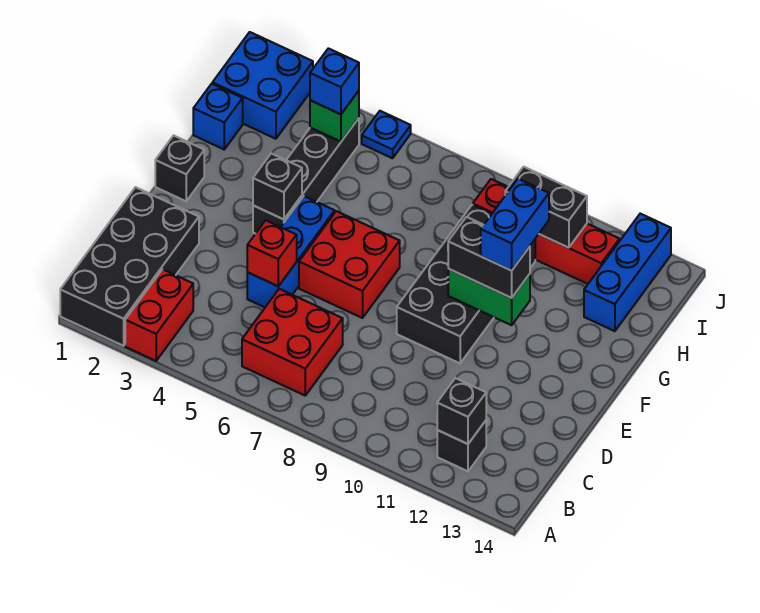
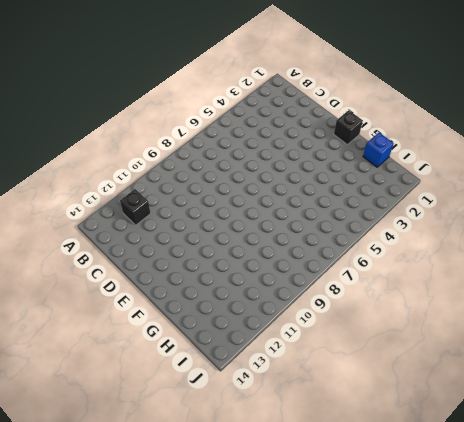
none -> black 2x4 brick [60,187,199,346]
none -> red 1x2 brick [125,269,193,361]
none -> red 2x2 brick [242,289,343,395]

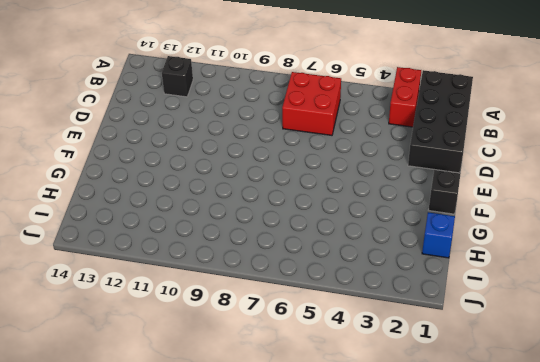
none -> blue 1x3 brick [247,196,335,307]
none -> red 2x2 brick [299,211,400,318]
none -> black 2x4 brick [397,205,535,363]

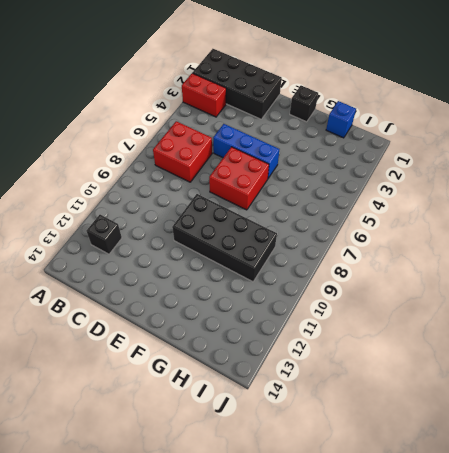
none -> black 1x4 brick [253,118,359,234]
none -> blue 1x3 brick [584,214,671,331]
none -> blue 2x2 brick [212,32,313,139]

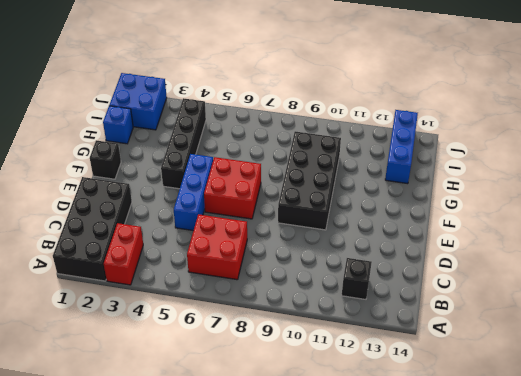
none -> red 1x4 brick [473,179,620,284]
none -> blue 1x1 plate [362,111,411,158]
none -> black 1x1 brick [437,378,486,444]

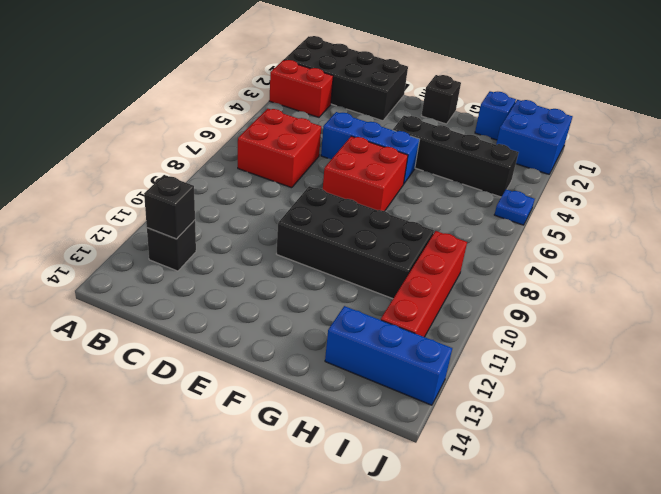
none -> red 1x1 brick [247,220,297,286]
none -> black 1x1 brick [253,154,302,219]
none -> green 1x2 brick [448,269,530,325]

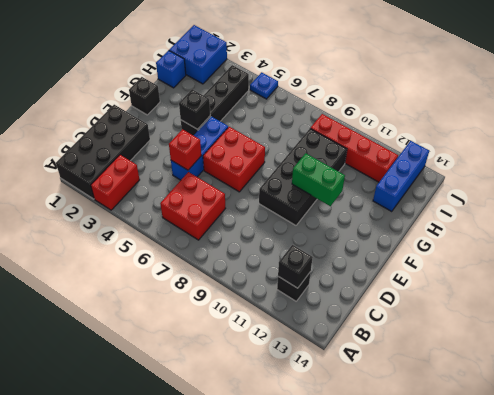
none -> green 1x1 brick [310,91,359,142]
none -> black 1x2 brick [505,167,587,248]
none -> black 1x2 brick [448,217,530,298]

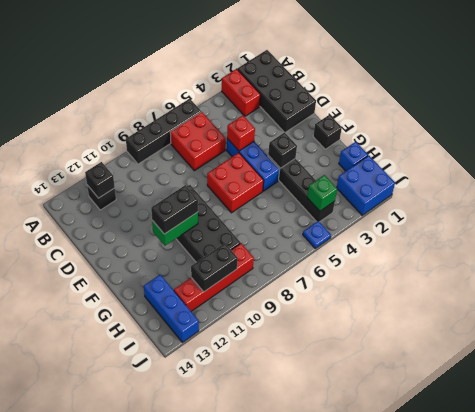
black 1x4 brick [126,99,201,164] -> none
none -> blue 1x1 brick [310,48,359,114]
none -> blue 1x2 brick [481,179,549,271]

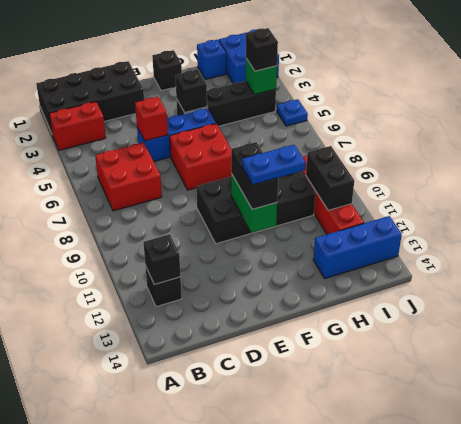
blue 1x2 plate [242,145,306,185] -> blue 1x2 brick [481,179,549,271]
black 1x1 brick [246,28,278,71] -> blue 1x1 brick [310,48,359,114]

